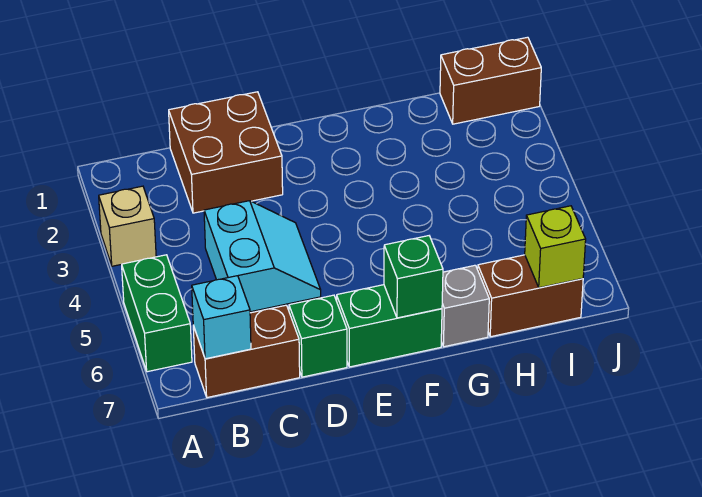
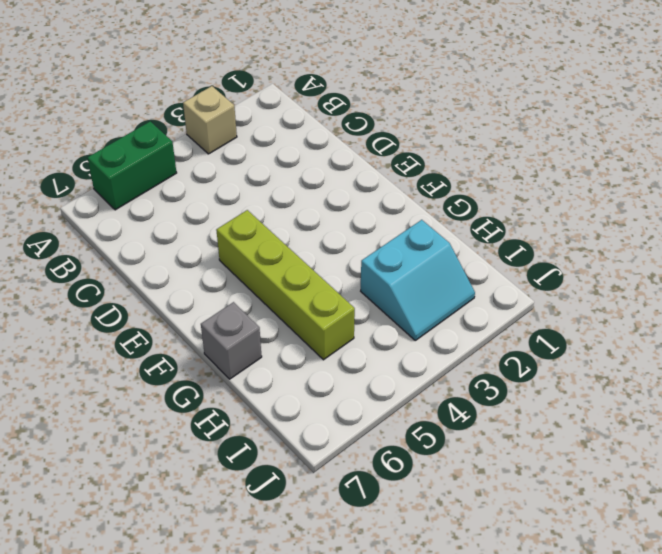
lime 1x4 brick [216,210,355,360] -> none
cyan 2x2 slope [361,220,475,340] -> cyan 2x2 slope moved to [204,201,321,312]
none -> brown 1x2 brick [193,305,300,398]
none -> brown 2x2 brick [169,92,283,213]
none -> green 1x1 brick [289,295,347,377]

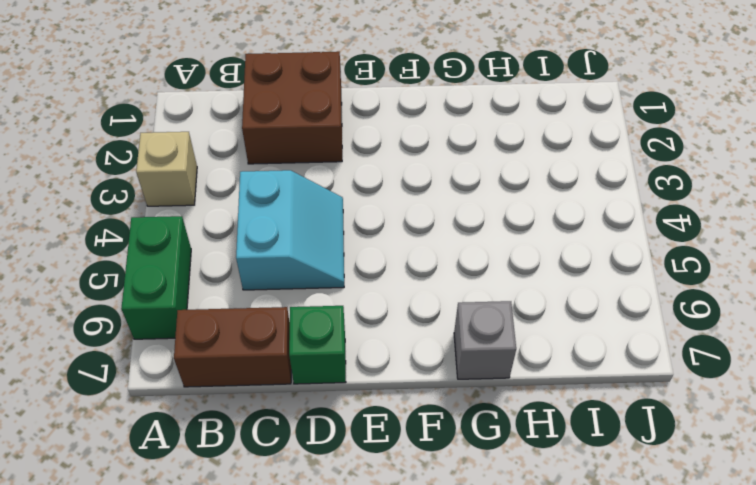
none -> green 1x2 brick [337,285,442,367]
none -> brown 1x2 brick [478,255,583,337]
none -> brown 1x2 brick [440,37,541,124]

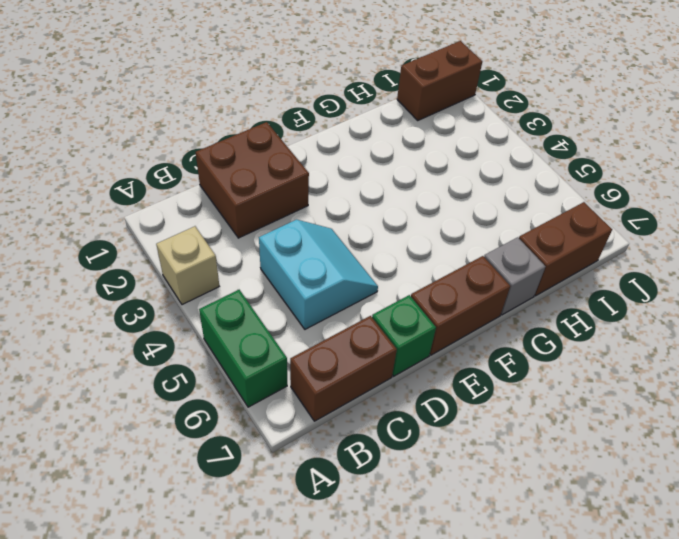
brown 1x2 brick [411,256,510,355] -> green 1x2 brick [337,285,442,367]
none -> cyan 1x1 brick [192,276,251,359]
none -> green 1x1 brick [384,236,443,318]
none -> lime 1x1 brick [525,206,586,288]

